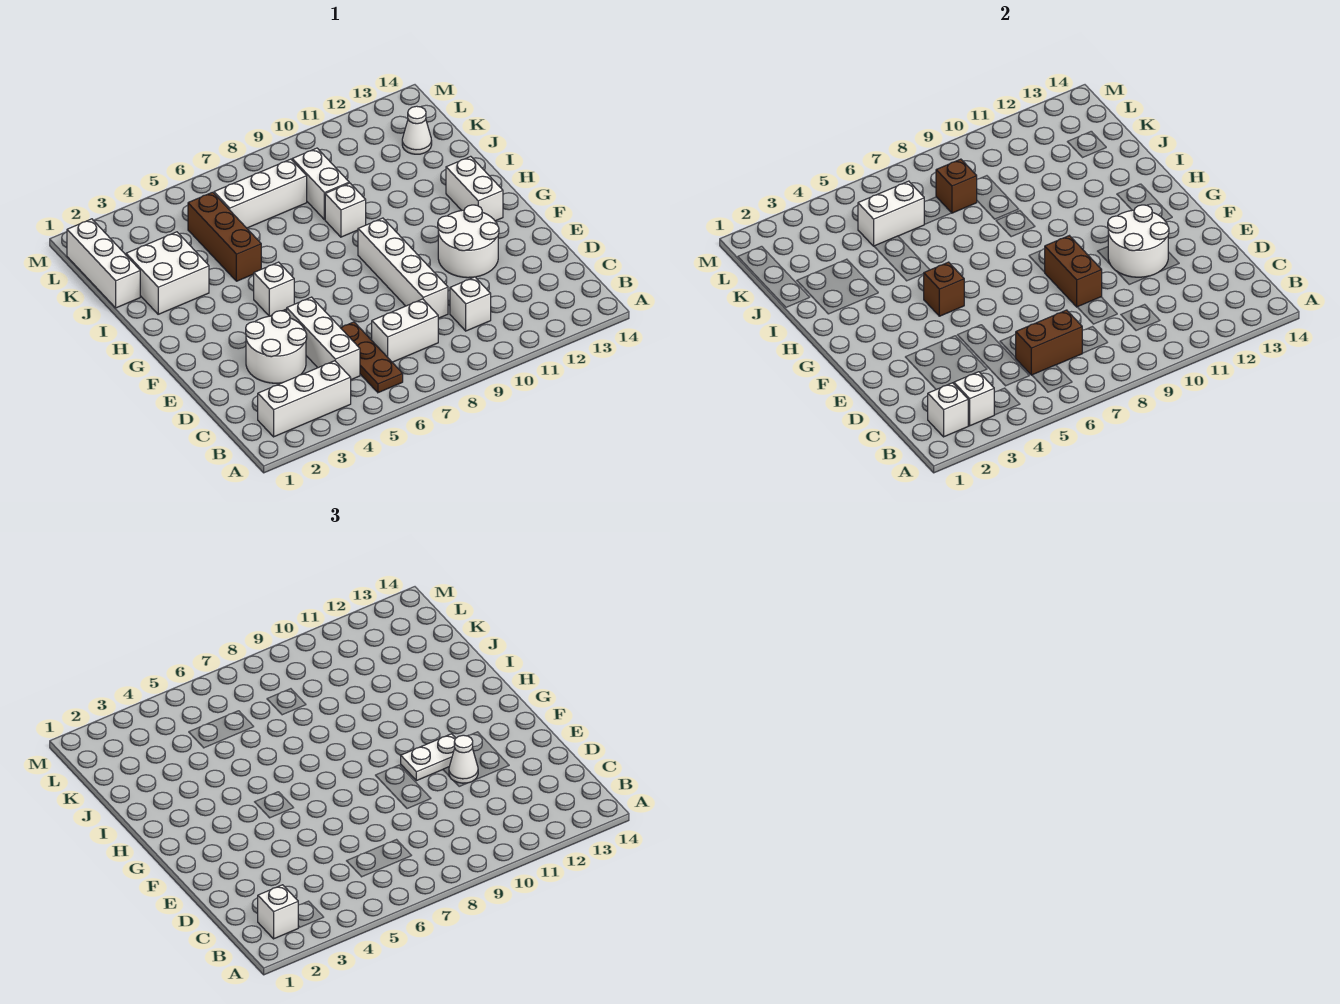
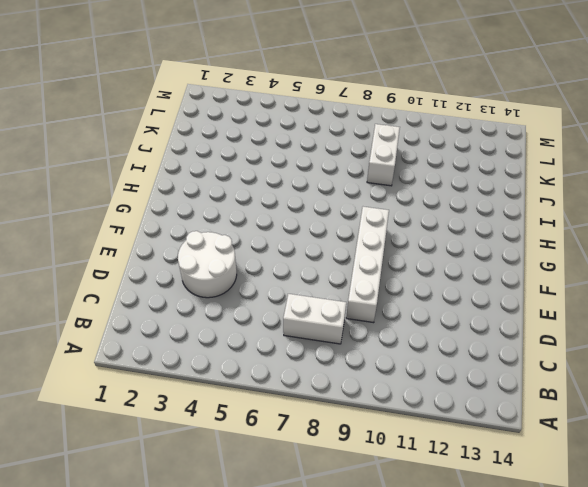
none -> white 1x3 brick [258,361,351,437]
none -> brown 1x3 plate [341,322,403,393]
none -> white 1x3 brick [287,297,360,380]

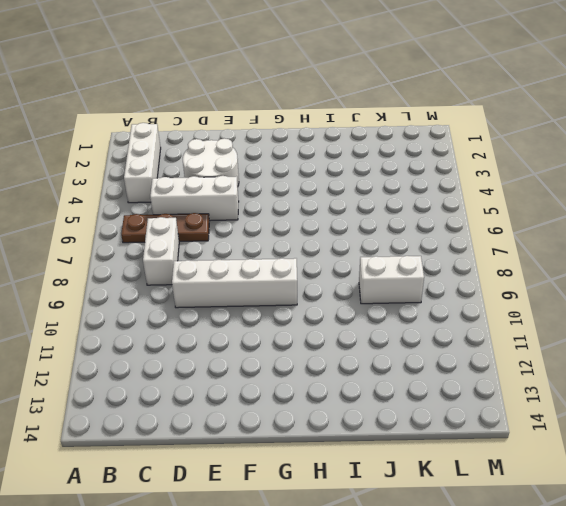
none -> white 1x1 brick [450,277,491,331]
none -> white 2x2 round brick [438,205,499,278]
none -> white 1x1 brick [254,262,294,316]

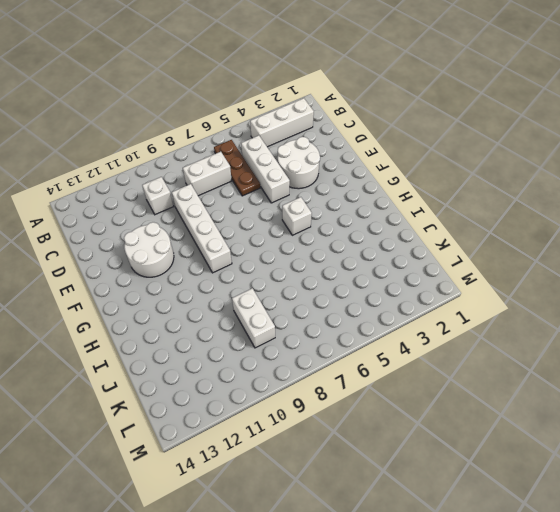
none -> white 1x2 brick [446,156,503,221]
none -> white 2x2 brick [126,232,209,314]
none -> brown 1x3 brick [188,192,261,281]

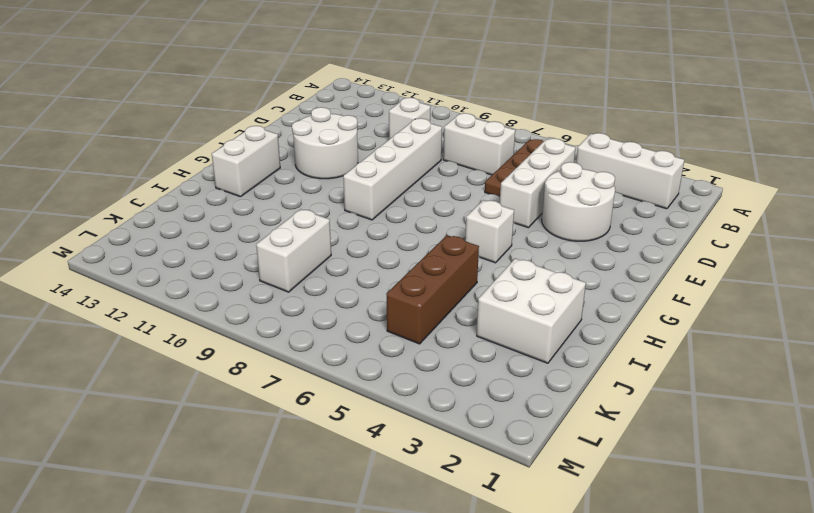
none -> white 1x1 brick [325,183,366,237]
none -> white 1x3 brick [67,219,140,308]
none -> white 1x3 brick [214,159,307,228]

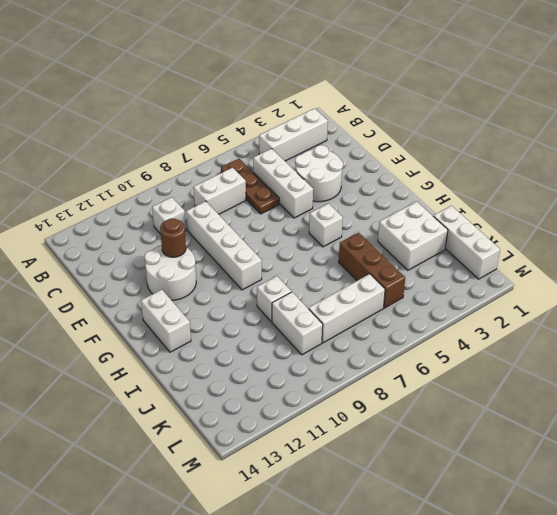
brown 1x1 round brick [160,218,186,257] -> white 2x2 round brick [1108,205,1169,277]
none -> white 1x1 cone [402,106,432,154]
none -> white 1x1 brick [928,383,968,437]
none -> white 1x1 brick [954,372,994,426]

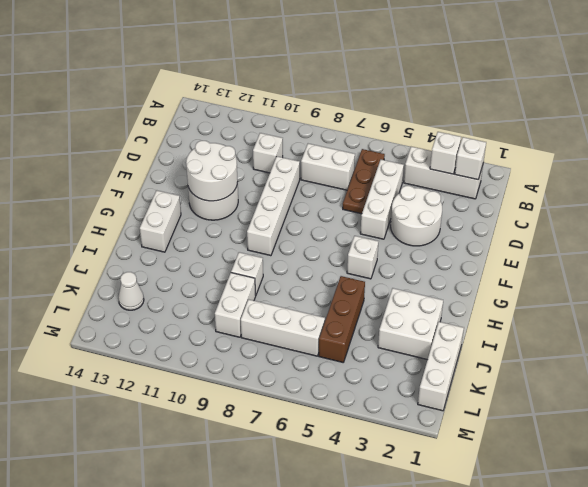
none -> brown 1x2 brick [1016,310,1082,375]
none -> brown 1x2 brick [1045,236,1102,307]
none -> brown 1x1 brick [924,262,964,316]

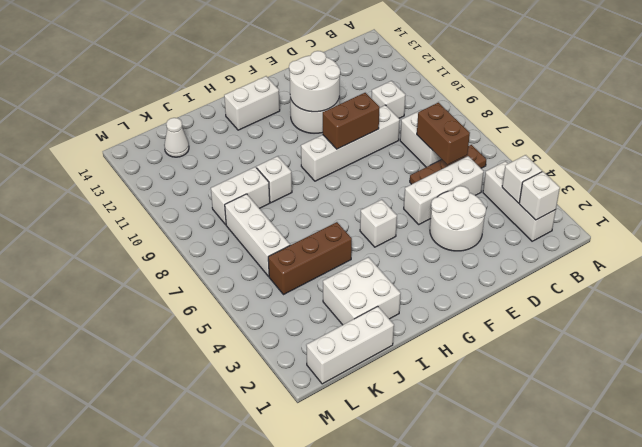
none -> brown 1x1 brick [924,262,964,316]
none -> white 1x2 brick [858,181,924,246]
none -> brown 1x1 brick [936,159,977,213]

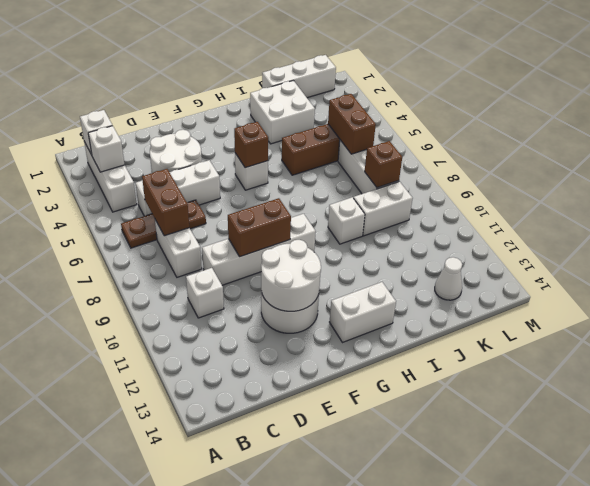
brown 1x2 brick [328,94,376,154] -> white 1x2 brick [858,181,924,246]
none -> white 1x1 brick [258,885,298,939]
none -> white 1x1 cone [449,735,478,783]
none -> white 1x2 plate [401,734,456,781]

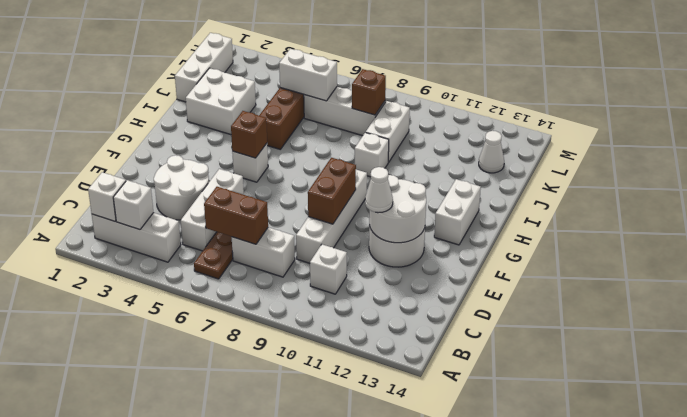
none -> white 1x1 brick [258,885,298,939]
none -> white 1x2 plate [401,734,456,781]

